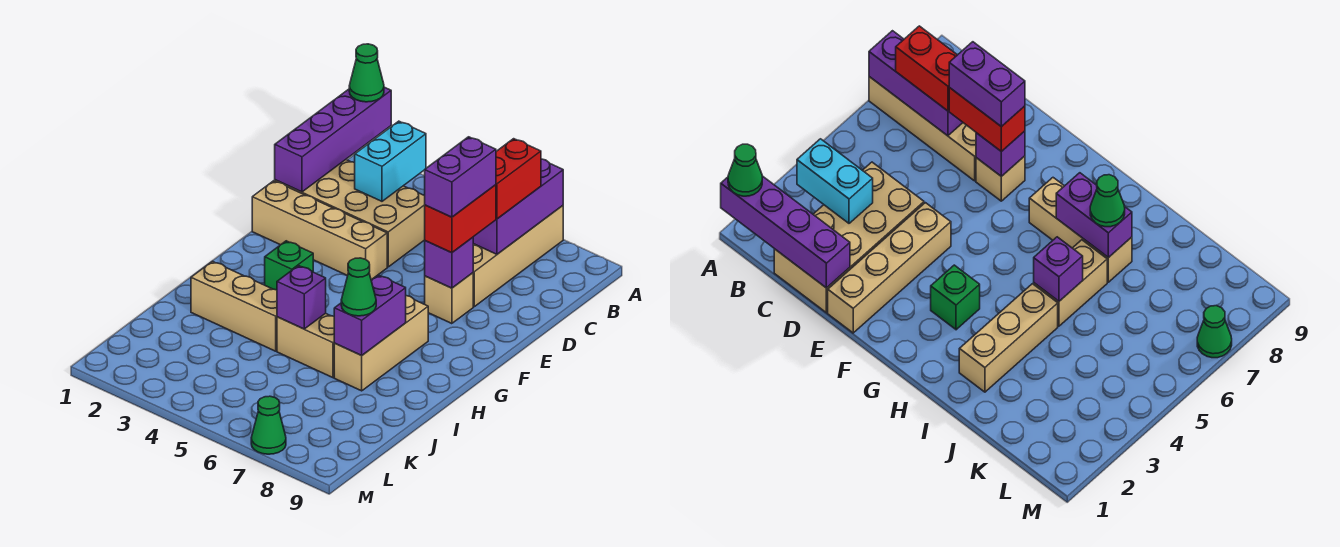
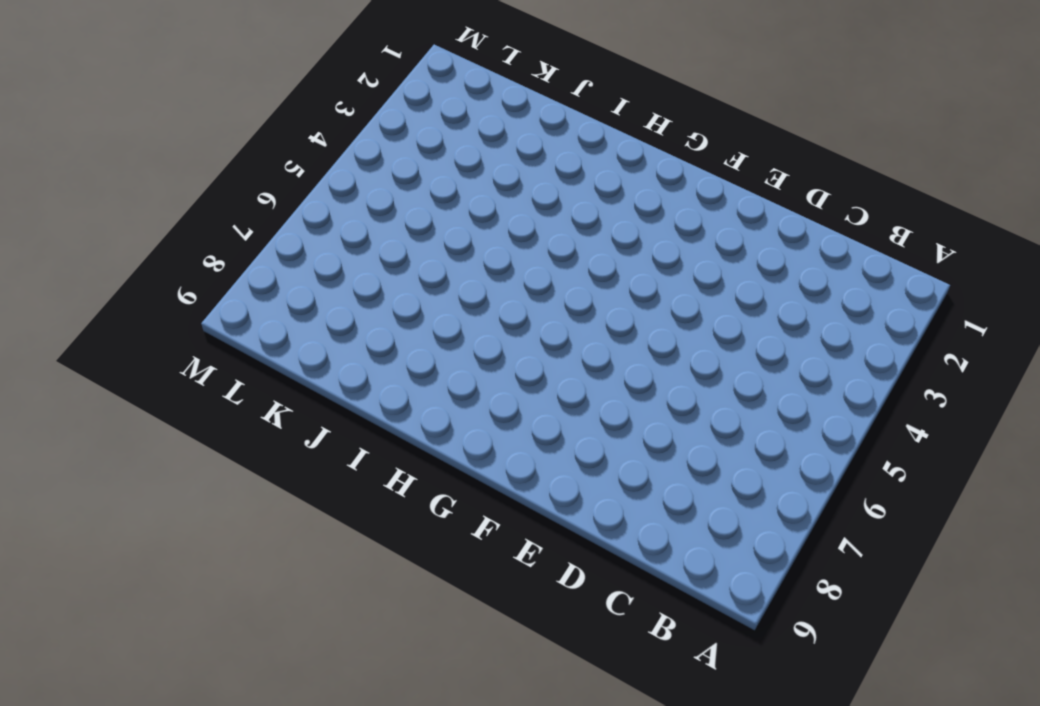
none -> tan 1x4 brick [473,206,563,307]
none -> tan 2x4 brick [275,160,425,267]
none -> tan 1x4 brick [252,181,387,280]

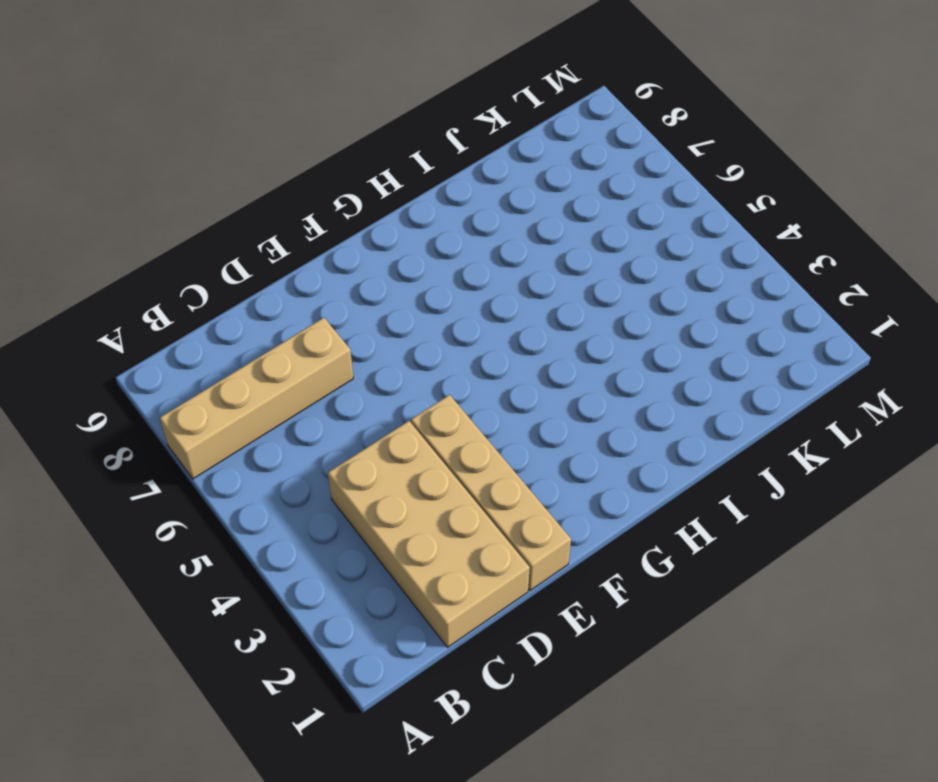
none -> tan 1x1 brick [425,273,473,324]
none -> green 1x1 brick [265,241,313,290]
none -> tan 1x3 brick [334,296,428,391]

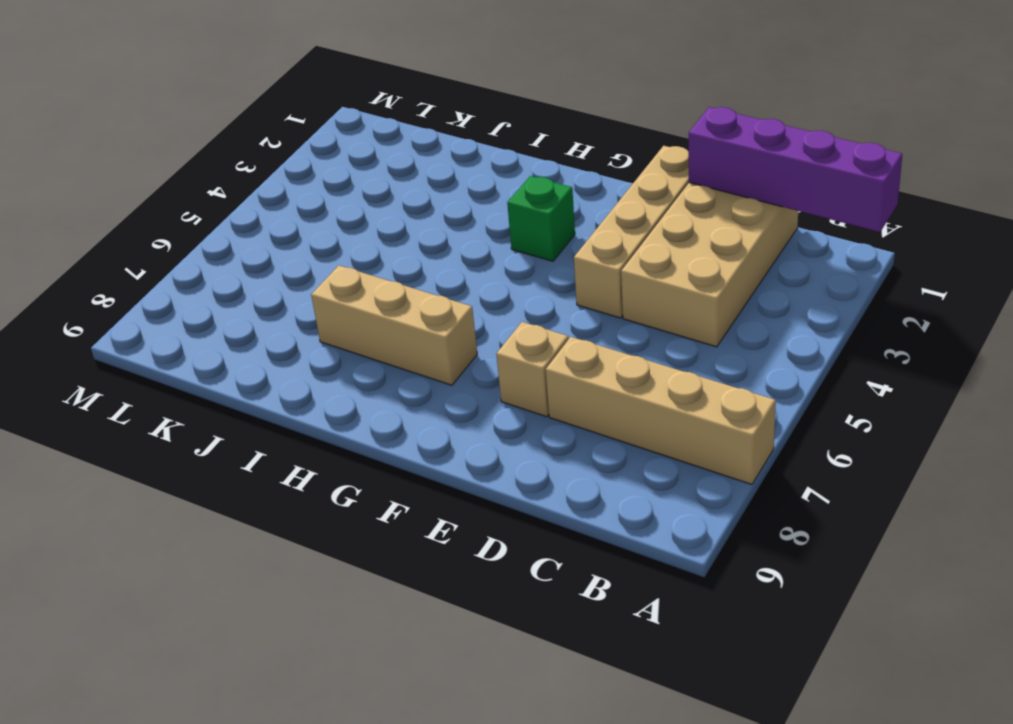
none -> tan 1x3 brick [191,261,277,351]
none -> tan 1x2 brick [277,313,335,378]
none -> green 1x1 cone [251,396,286,454]

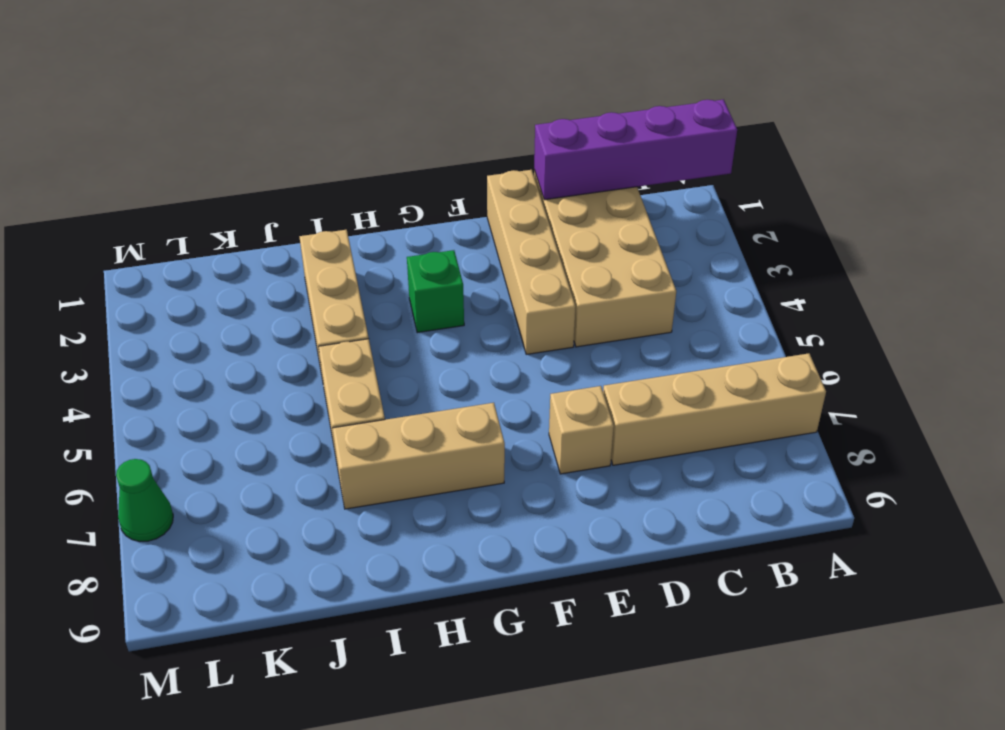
none -> purple 1x3 brick [473,159,563,254]
none -> cyan 1x2 brick [355,121,426,201]
none -> purple 1x1 brick [425,237,473,288]

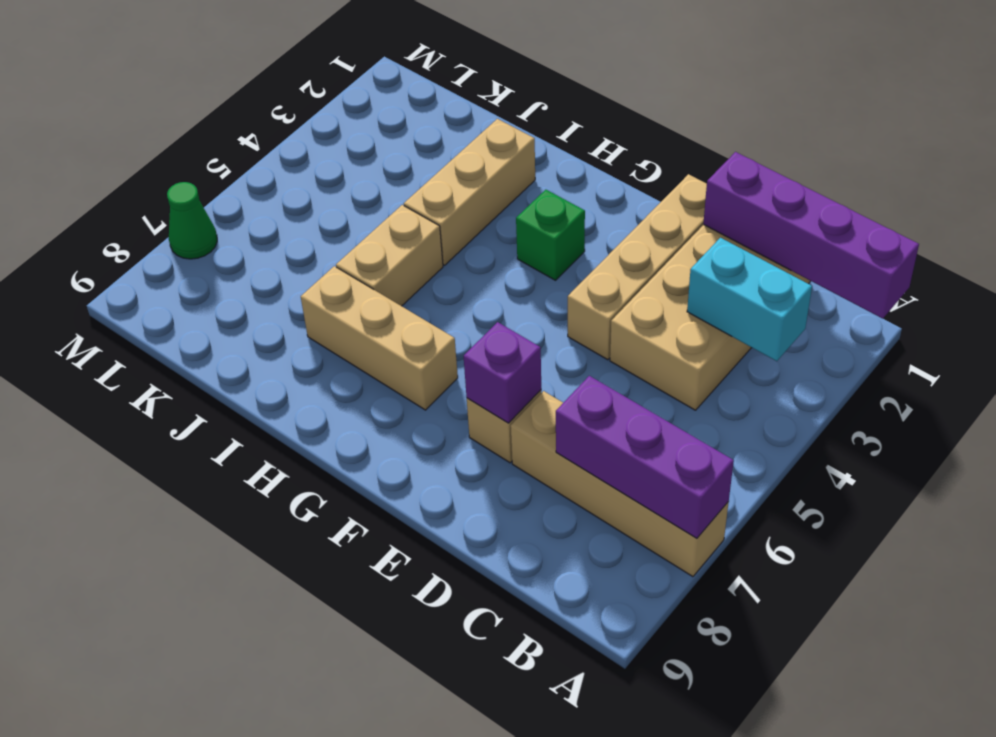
none -> purple 1x2 brick [334,275,406,355]
none -> purple 1x1 brick [277,266,326,329]
none -> green 1x1 cone [349,44,384,102]

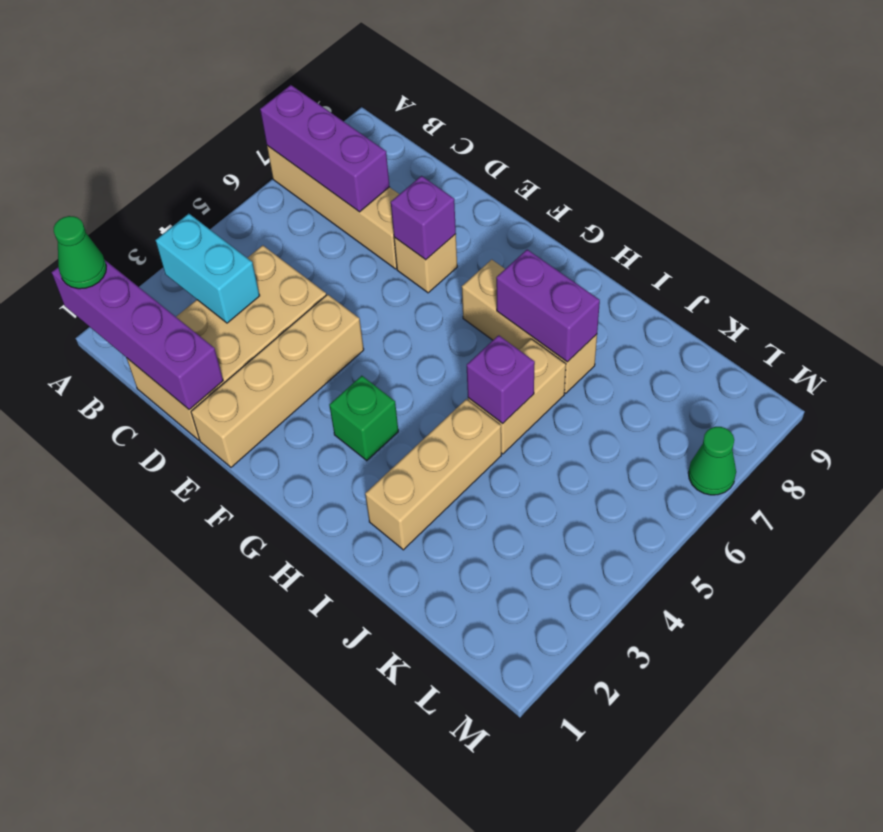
none -> red 1x2 brick [496,139,541,219]
none -> red 1x2 brick [425,185,496,253]
none -> green 1x1 cone [341,258,376,316]

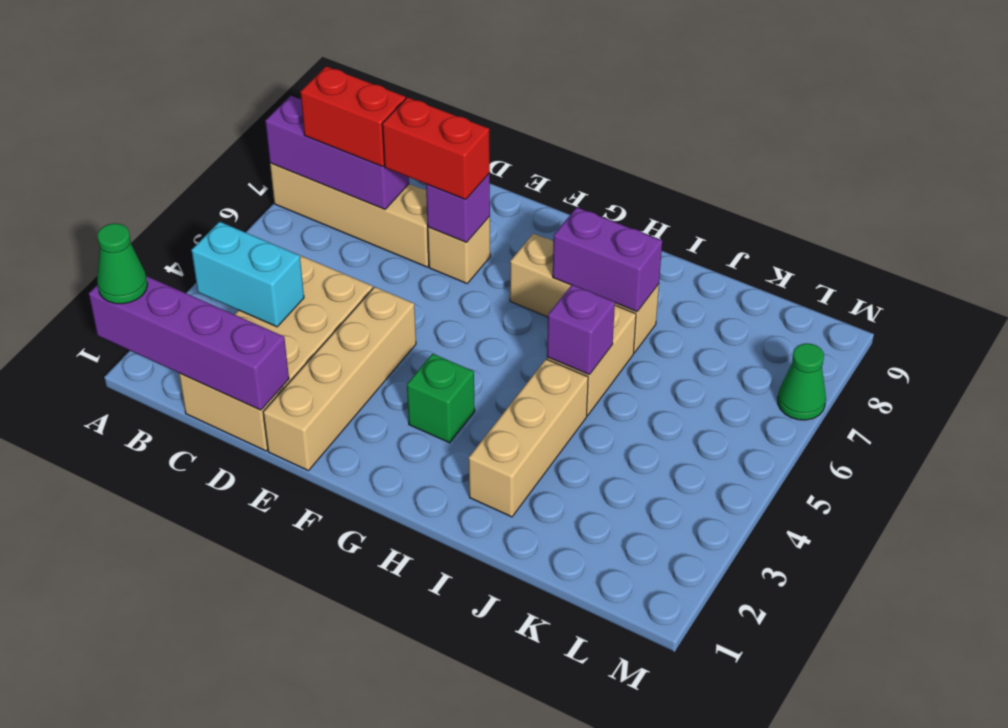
none -> green 1x1 cone [341,258,376,316]
none -> purple 1x2 brick [424,137,496,217]

